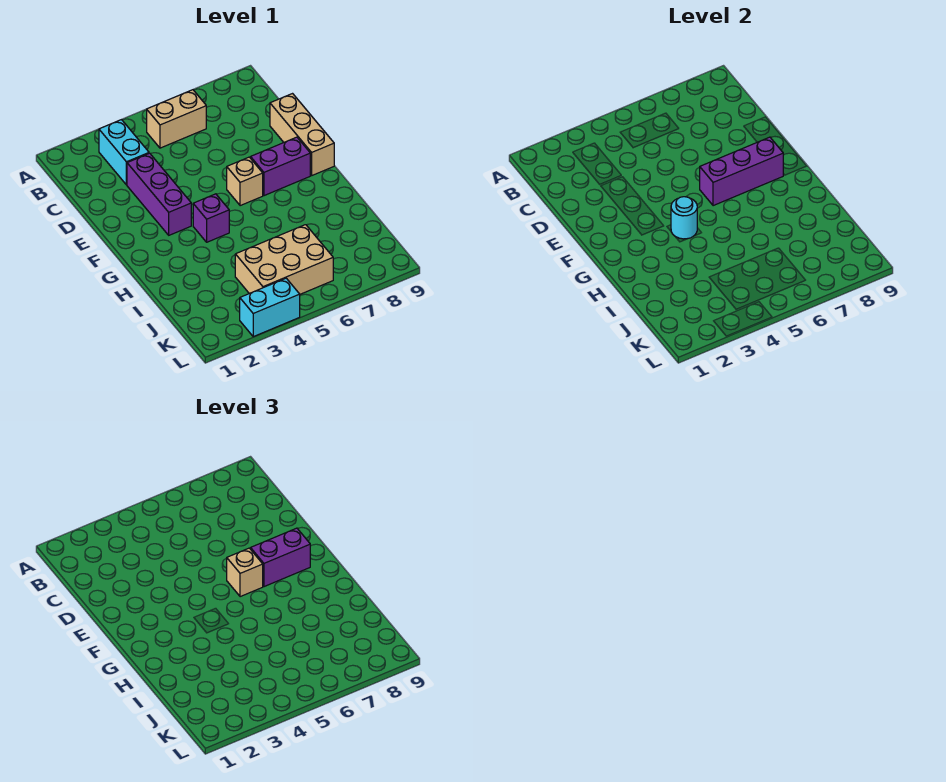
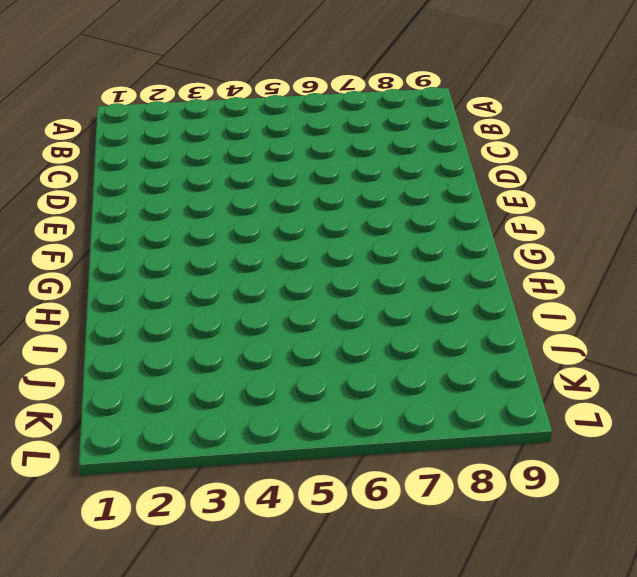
none -> cyan 1x2 brick [99,120,149,185]
none -> tan 1x2 brick [147,90,206,148]
none -> purple 1x3 brick [127,153,191,235]

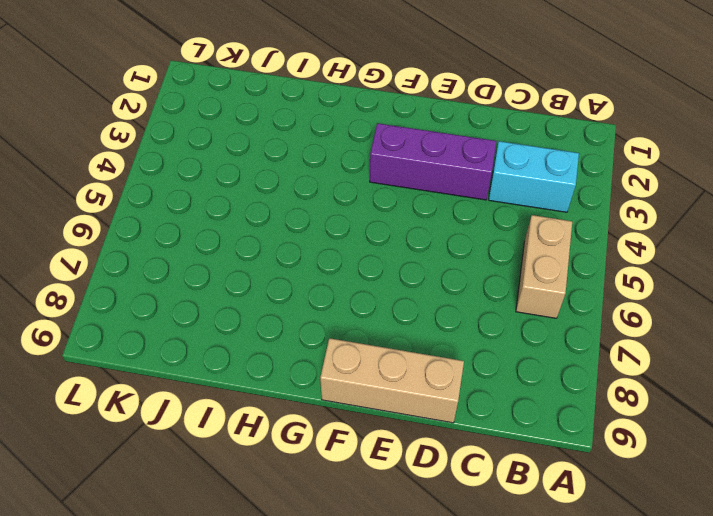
none -> tan 1x1 brick [227,157,263,206]
none -> purple 1x2 brick [251,137,310,196]
none -> purple 1x1 brick [193,194,229,242]

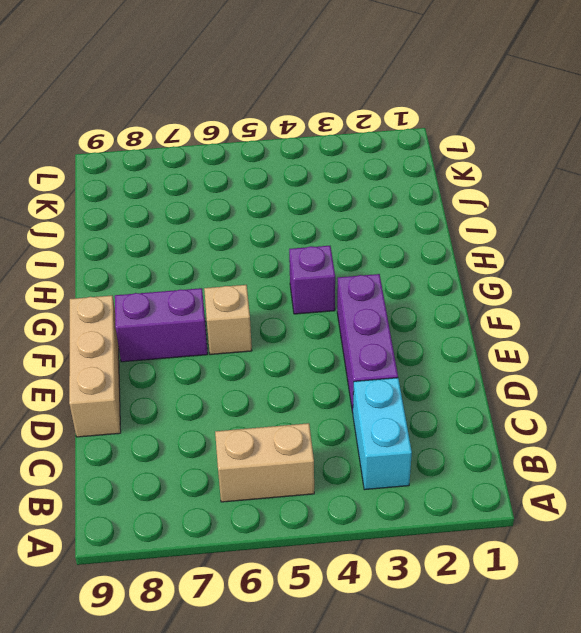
none -> tan 2x3 brick [235,225,333,294]
none -> cyan 1x2 brick [240,278,300,337]
none -> purple 1x3 brick [700,137,783,206]

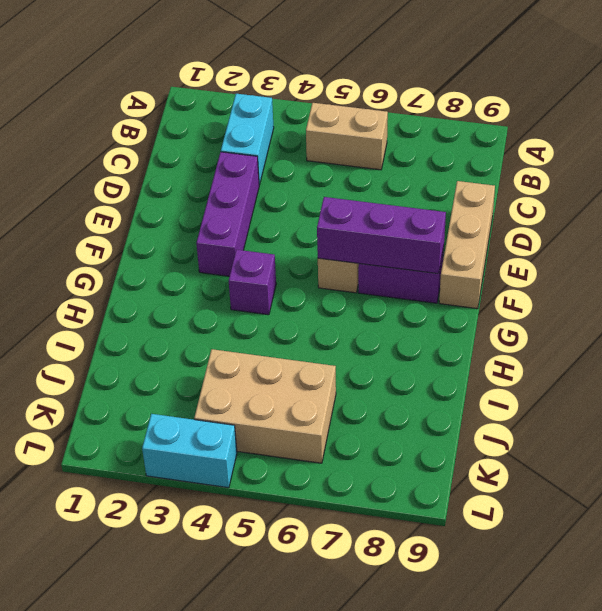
none -> cyan 1x1 round brick [671,197,697,239]
none -> tan 1x1 brick [227,548,263,597]
none -> purple 1x2 brick [251,528,310,587]

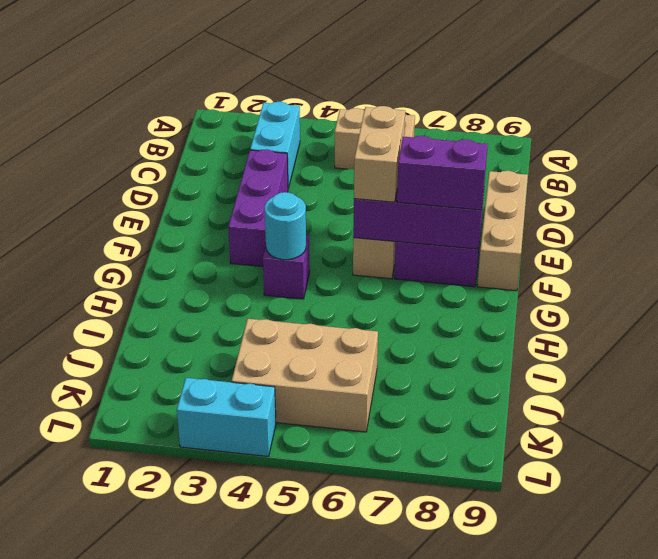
tan 1x2 brick [354,106,405,202] -> tan 1x1 brick [227,548,263,597]

